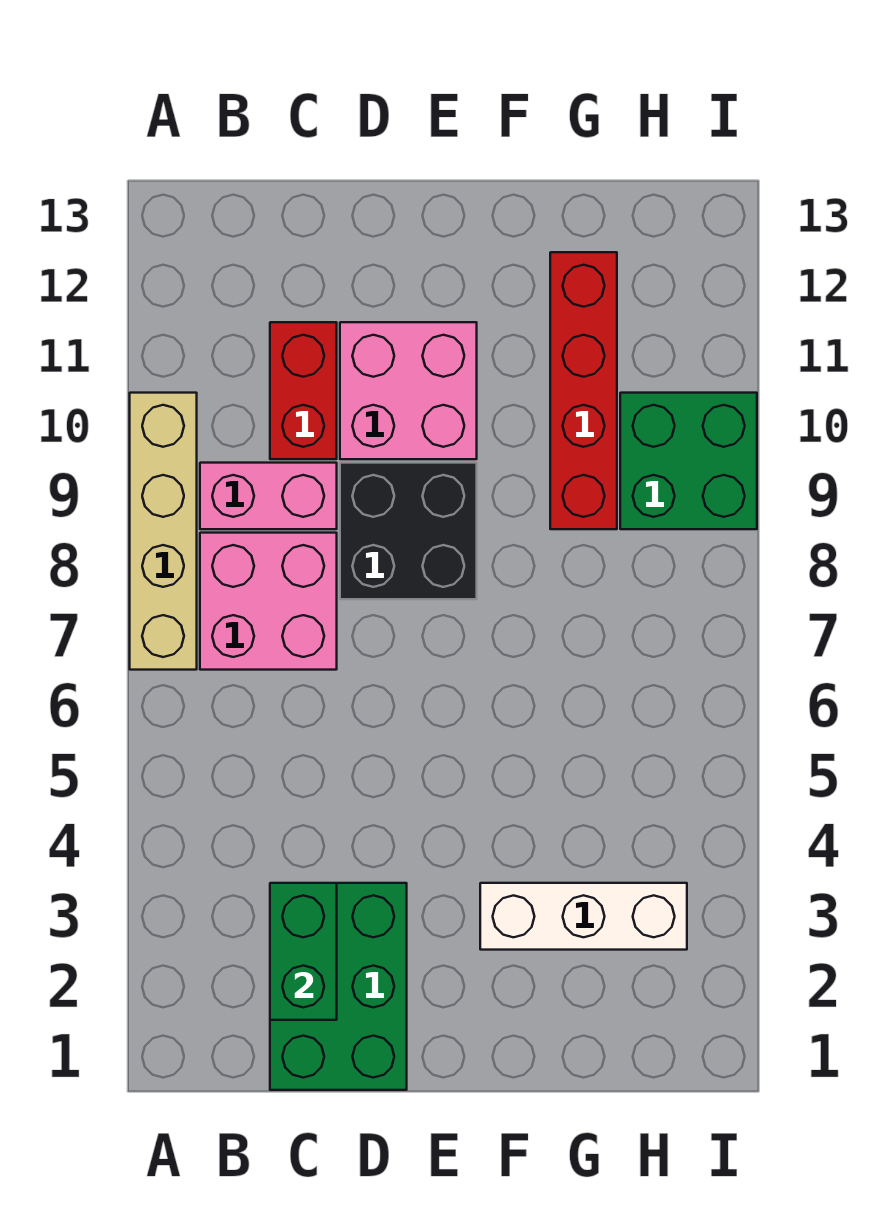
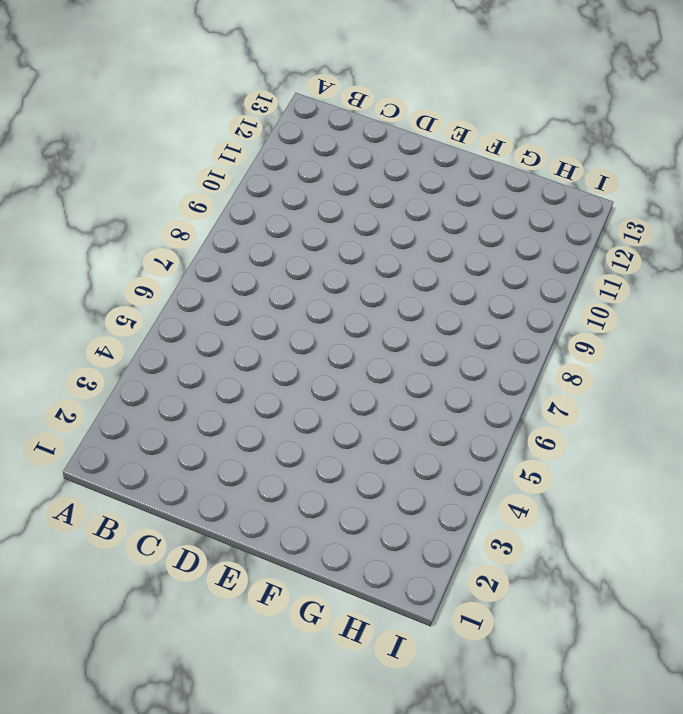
none -> tan 1x4 brick [130,393,197,670]
none -> pink 2x2 brick [200,533,337,670]

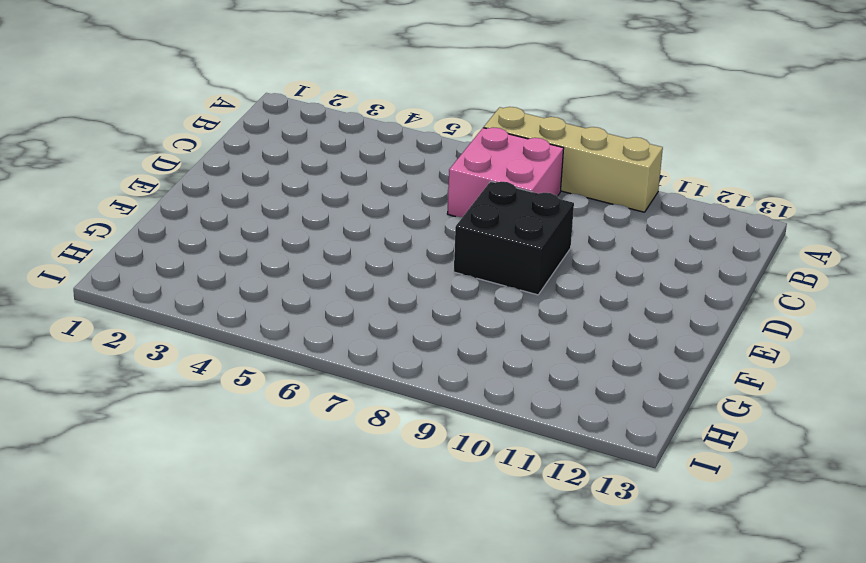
none -> pink 1x2 brick [200,463,337,529]
none -> green 2x3 brick [270,883,407,1090]

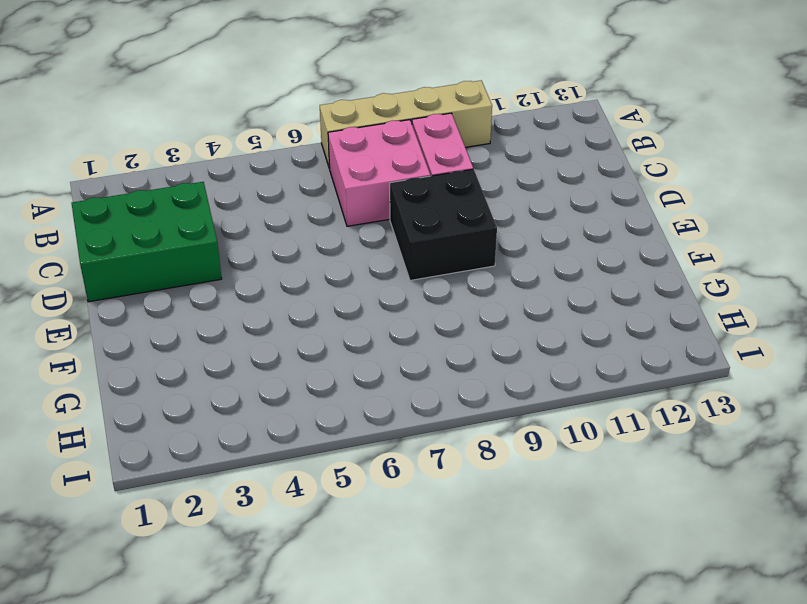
none -> red 1x2 brick [270,322,337,459]
none -> pink 2x2 brick [340,322,477,459]

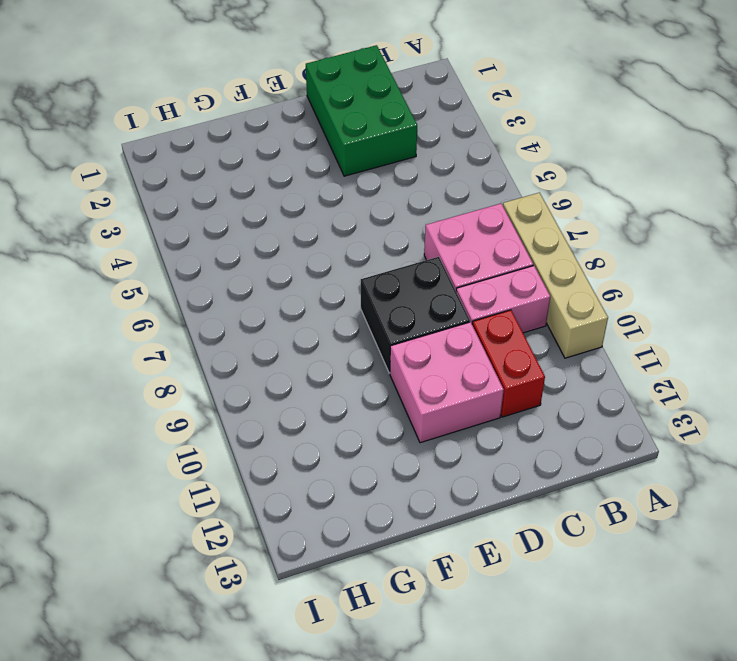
none -> white 1x3 brick [480,883,687,950]
none -> red 1x4 brick [550,252,617,529]

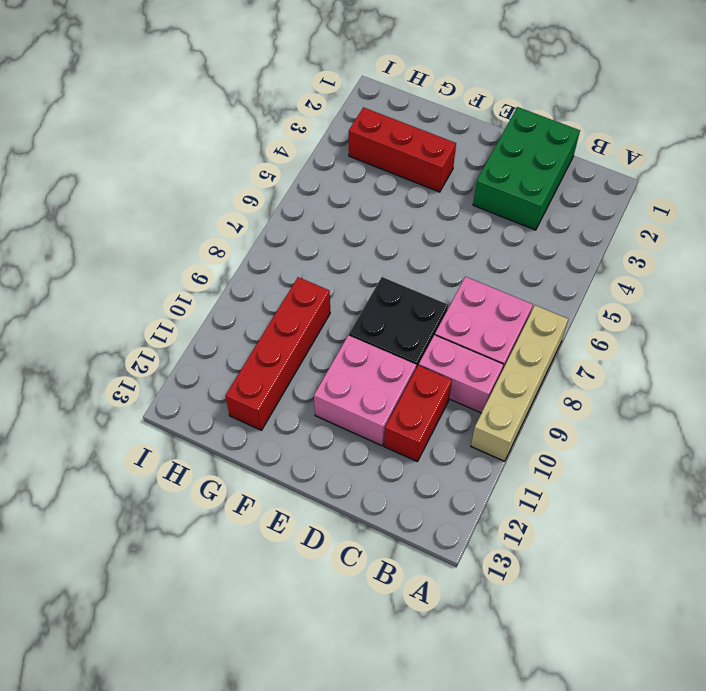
red 1x3 brick [349,107,456,192] -> white 1x3 brick [480,883,687,950]
none -> green 2x2 brick [620,393,757,529]
none -> green 1x2 brick [270,883,337,1020]

